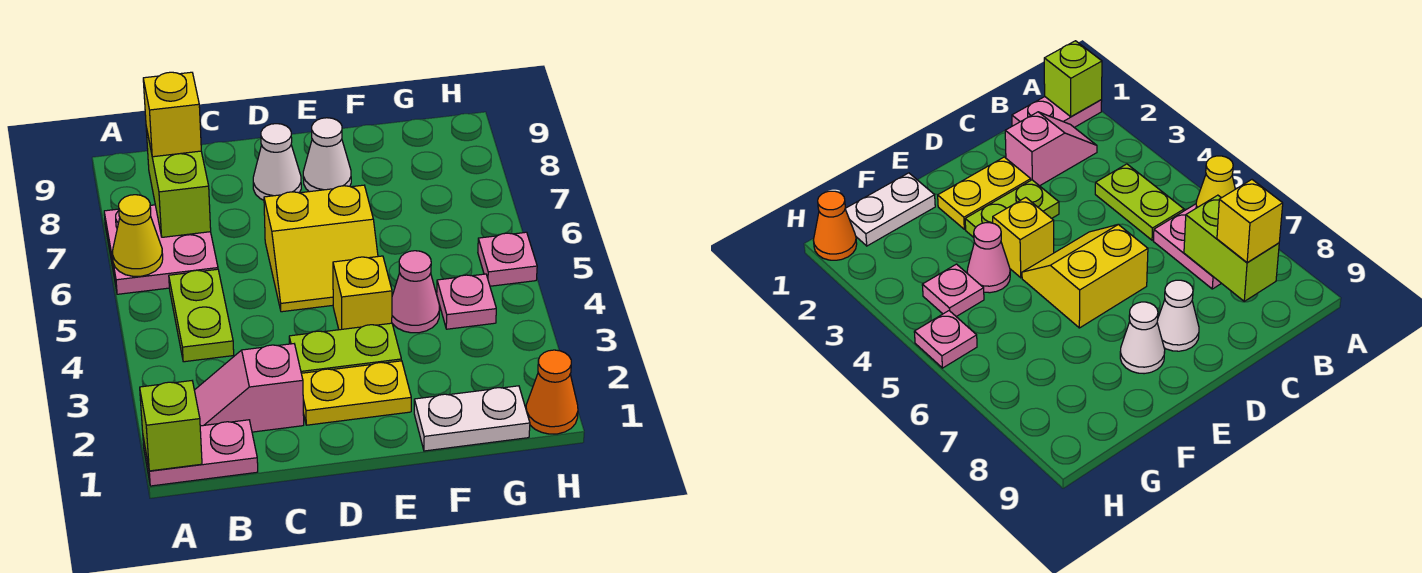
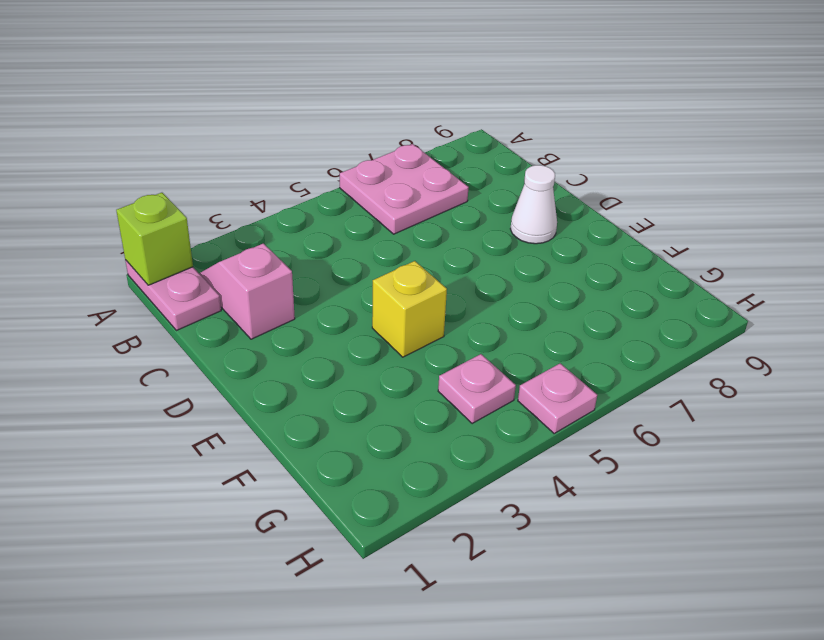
none -> lime 1x2 plate [169,269,234,362]
none -> yellow 1x2 plate [301,361,411,425]
none -> lime 1x2 plate [289,323,401,373]

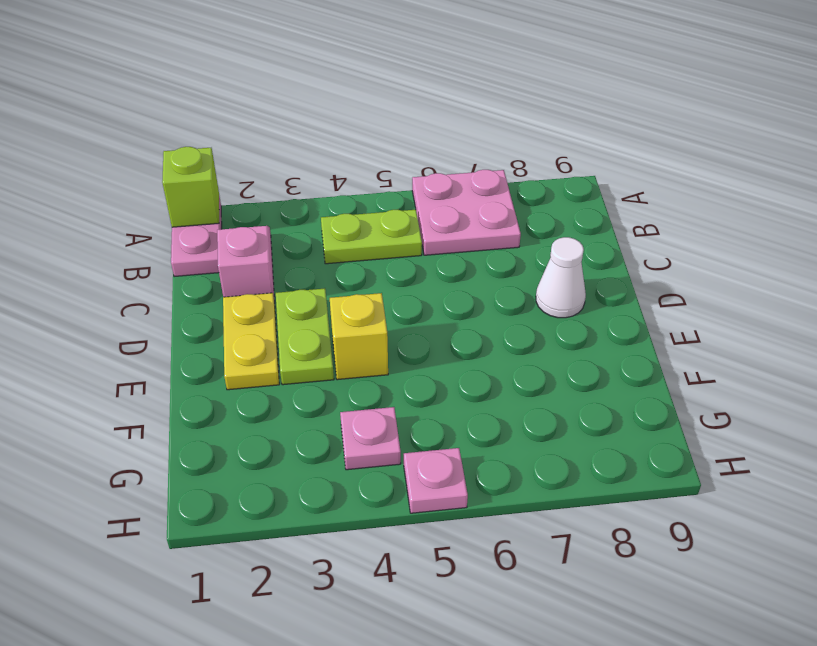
none -> yellow 2x2 slope [264,185,378,312]
none -> white 1x1 cone [303,118,351,192]
none -> white 1x2 plate [414,386,530,451]

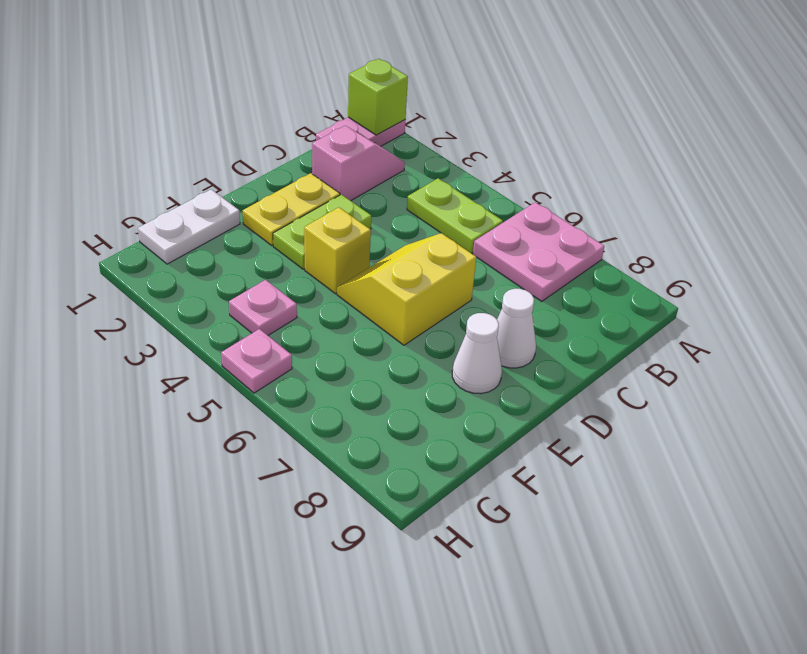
none -> pink 1x1 cone [392,251,439,333]
none -> orange 1x1 cone [526,350,578,434]
none -> yellow 1x1 cone [113,195,163,276]

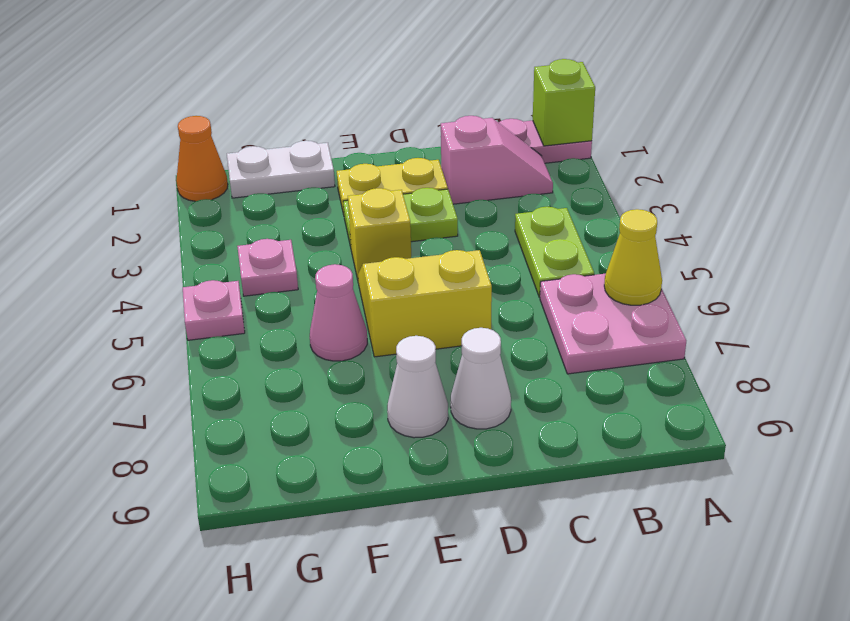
pink 1x1 cone [310,264,367,361] -> pink 1x1 cone moved to [392,251,439,333]
none -> lime 1x2 brick [146,127,211,237]
none -> yellow 1x1 brick [143,72,201,157]

